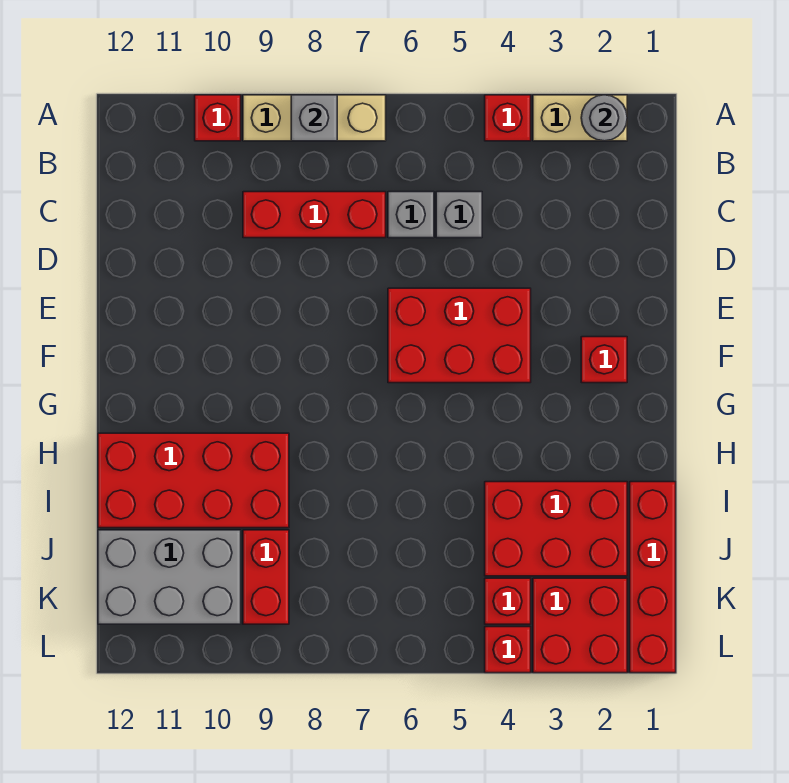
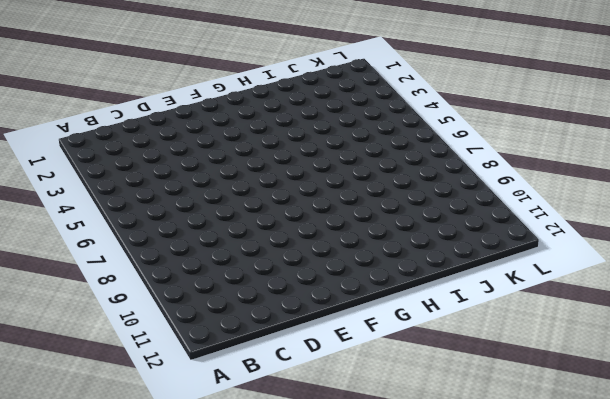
none -> tan 1x2 brick [533,95,627,141]
none -> red 1x1 brick [485,95,531,141]
none -> tan 1x3 brick [243,95,386,141]

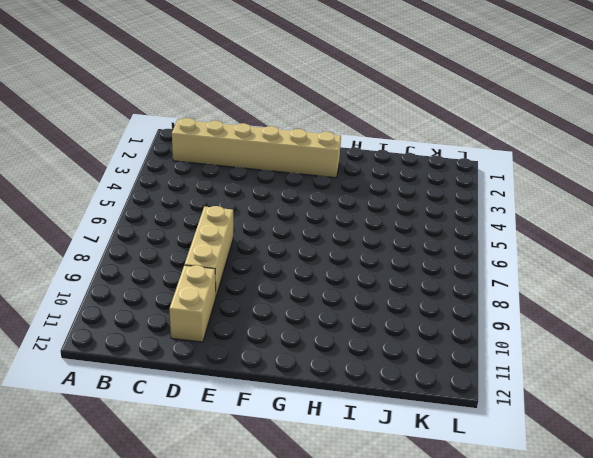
tan 1x6 brick [172,118,341,178] -> red 1x1 brick [581,337,627,383]
tan 1x3 brick [184,206,233,296] -> tan 1x3 brick moved to [243,95,386,141]
tan 1x2 brick [169,265,216,342] -> tan 1x2 brick moved to [533,95,627,141]
none -> red 1x1 brick [485,95,531,141]
none -> red 1x1 brick [195,95,241,141]
none -> grey 1x1 brick [436,192,482,238]

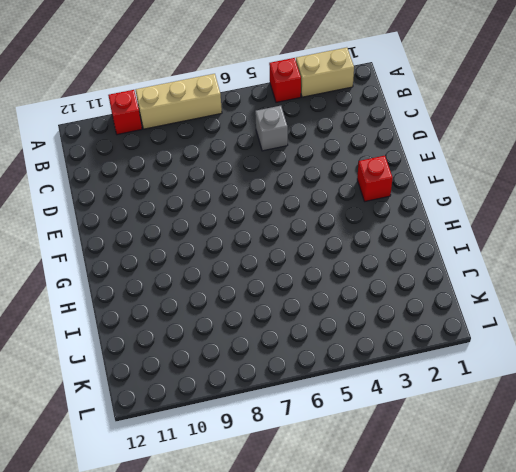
none -> grey 1x1 brick [388,192,434,238]
none -> red 1x3 brick [243,192,386,238]
none -> red 2x3 brick [388,288,531,383]

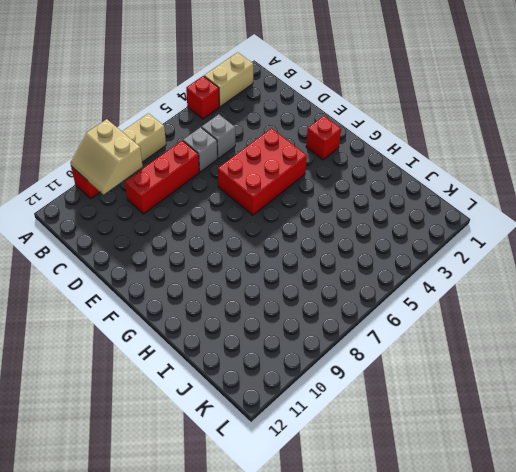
tan 2x2 slope [70,119,143,195] -> none
none -> red 2x4 brick [98,433,289,528]
none -> red 1x4 brick [630,482,676,673]
none -> red 2x3 brick [485,482,627,576]

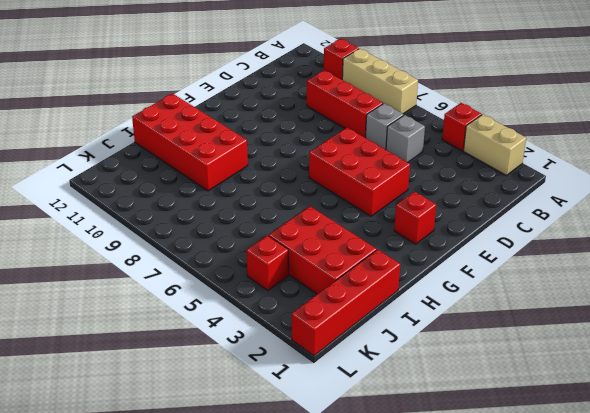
none -> red 1x2 brick [243,530,289,624]
none -> grey 2x3 brick [98,530,241,624]
none -> red 2x2 brick [533,578,627,673]

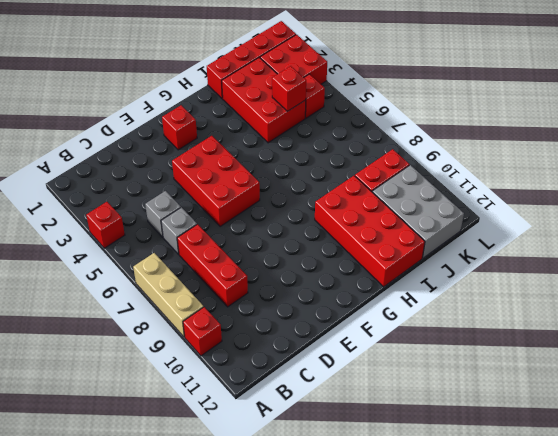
red 1x1 brick [272,66,306,111] -> red 1x1 brick moved to [485,627,531,673]
none -> tan 1x2 brick [533,95,627,141]
none -> grey 1x1 round brick [581,95,627,141]
none -> grey 1x1 brick [291,95,337,141]

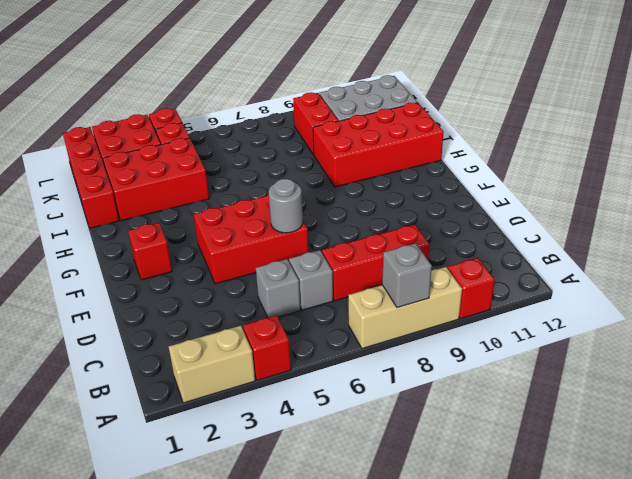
grey 1x1 round brick [269,179,303,233] -> grey 1x1 round brick moved to [581,95,627,141]

